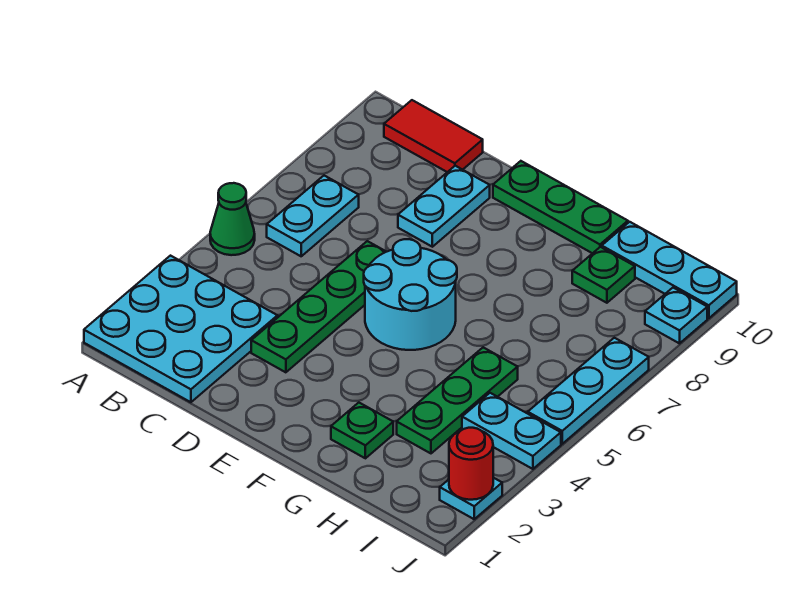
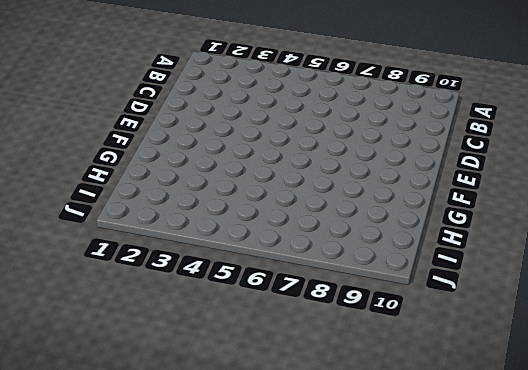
none -> cyan 3x3 plate [84,256,278,402]
none -> green 1x1 cone [210,183,255,255]
none -> cyan 1x2 plate [267,176,359,256]

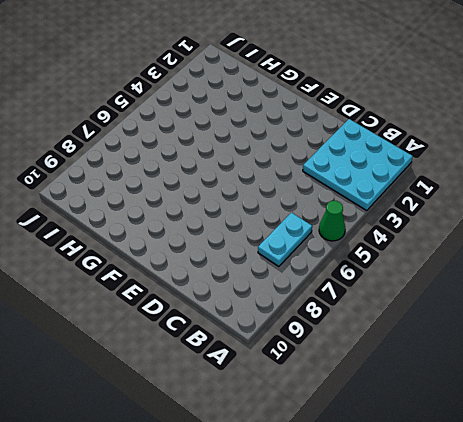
none -> red 1x2 tile [384,100,483,172]
none -> green 1x4 plate [251,241,386,372]
none -> cyan 1x2 plate [398,166,490,247]

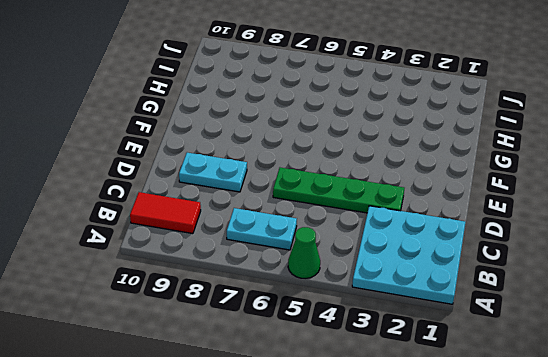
red 1x2 tile [130,192,201,234] -> red 1x2 tile turned to [384,100,483,172]
none -> cyan 2x2 round brick [364,239,457,350]
none -> green 1x3 plate [493,161,628,253]
none -> green 1x1 plate [331,403,393,458]

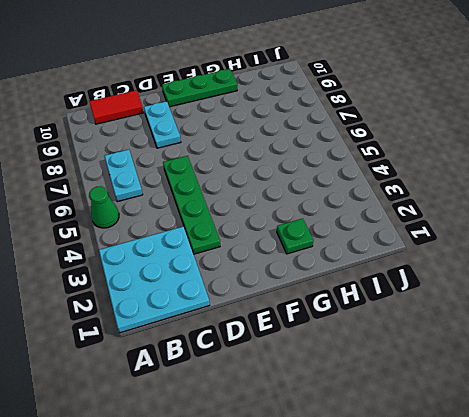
none -> cyan 2x2 round brick [364,239,457,350]
none -> green 1x3 plate [397,347,518,453]
none -> green 1x1 plate [572,247,635,303]

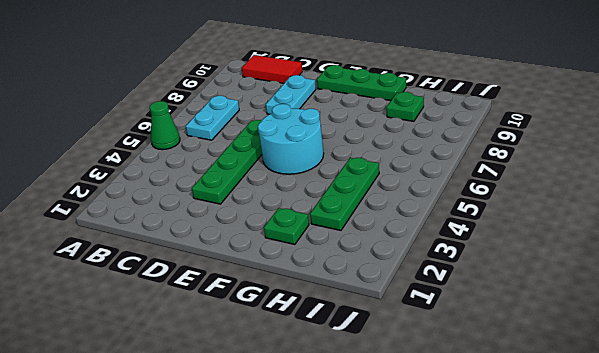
none -> cyan 3x3 plate [84,256,278,402]
none -> cyan 1x3 plate [602,222,737,318]
none -> cyan 1x2 plate [462,393,561,469]

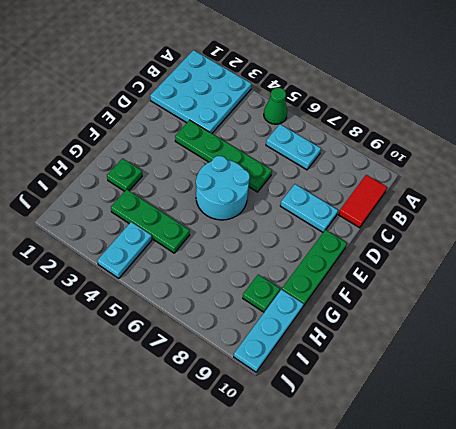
none -> cyan 1x1 plate [440,478,502,519]
none -> cyan 1x3 plate [528,338,649,444]
none -> cyan 1x1 plate [645,288,707,343]

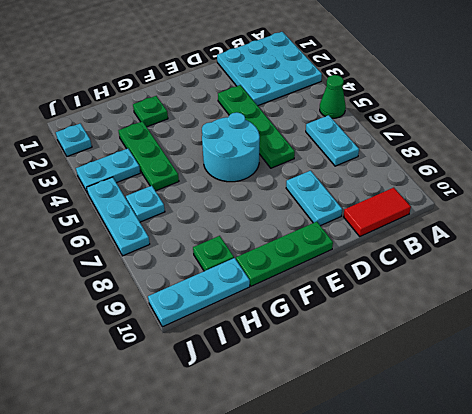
cyan 1x1 plate [126,186,165,222] -> cyan 1x1 plate moved to [645,288,707,343]
none -> red 1x1 round brick [449,428,493,500]

